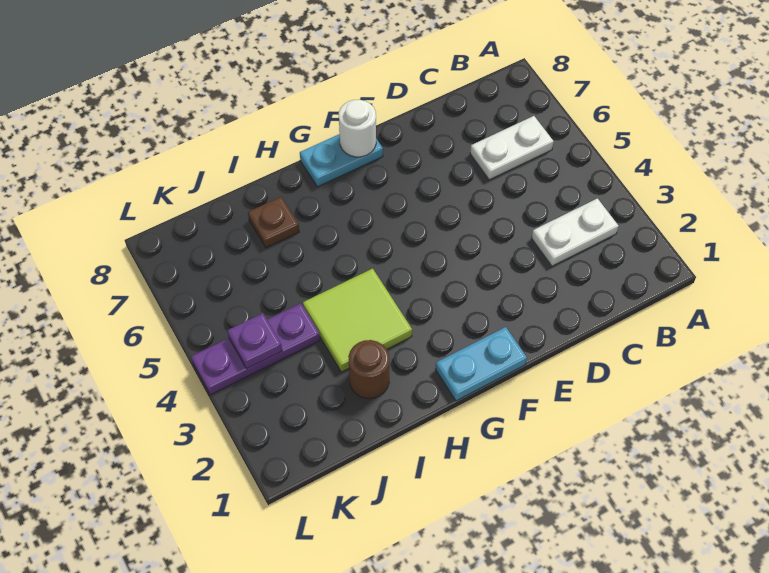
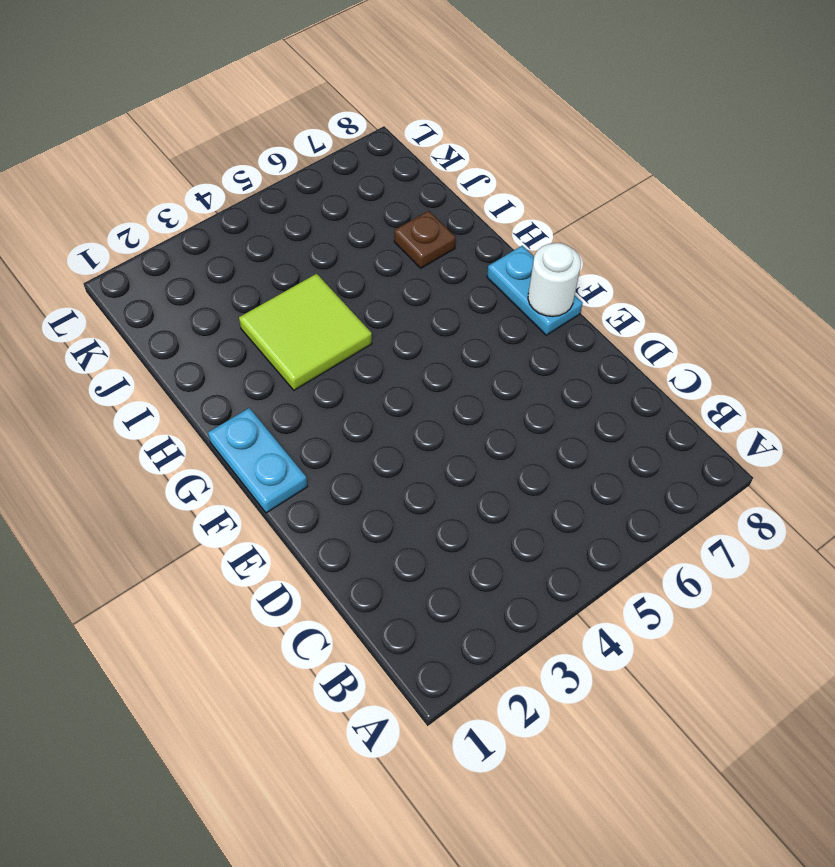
none -> white 1x2 plate [532,198,619,266]
none -> white 1x2 plate [470,116,554,180]

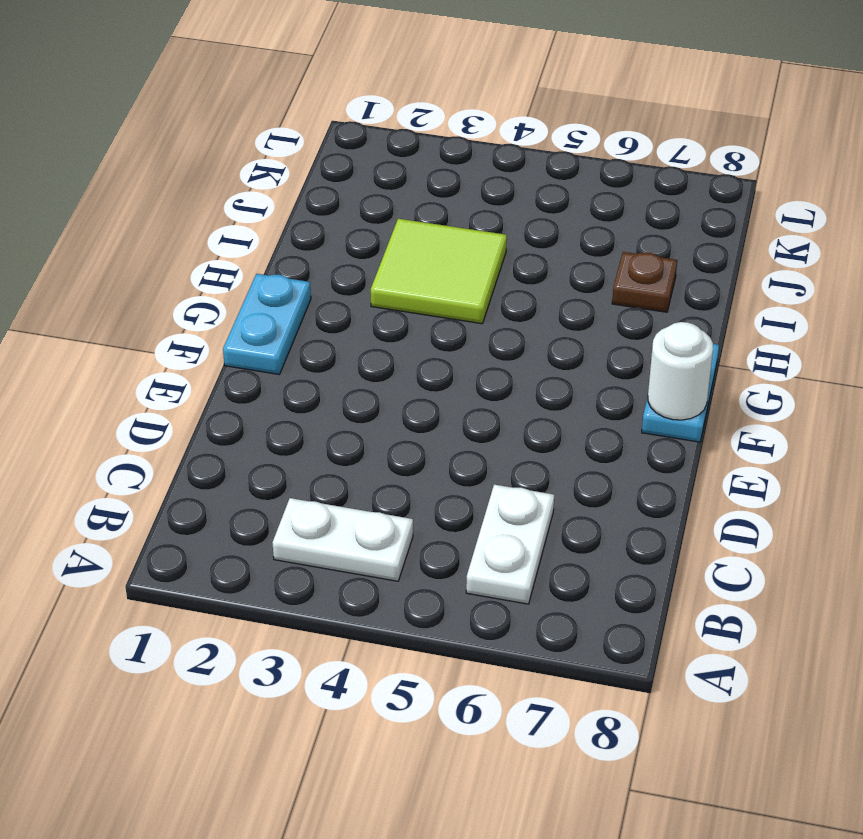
white 1x2 plate [272,498,413,581] -> white 1x2 plate turned to [532,198,619,266]
none -> brown 1x1 round brick [348,340,389,399]
none -> purple 1x3 plate [191,303,320,395]

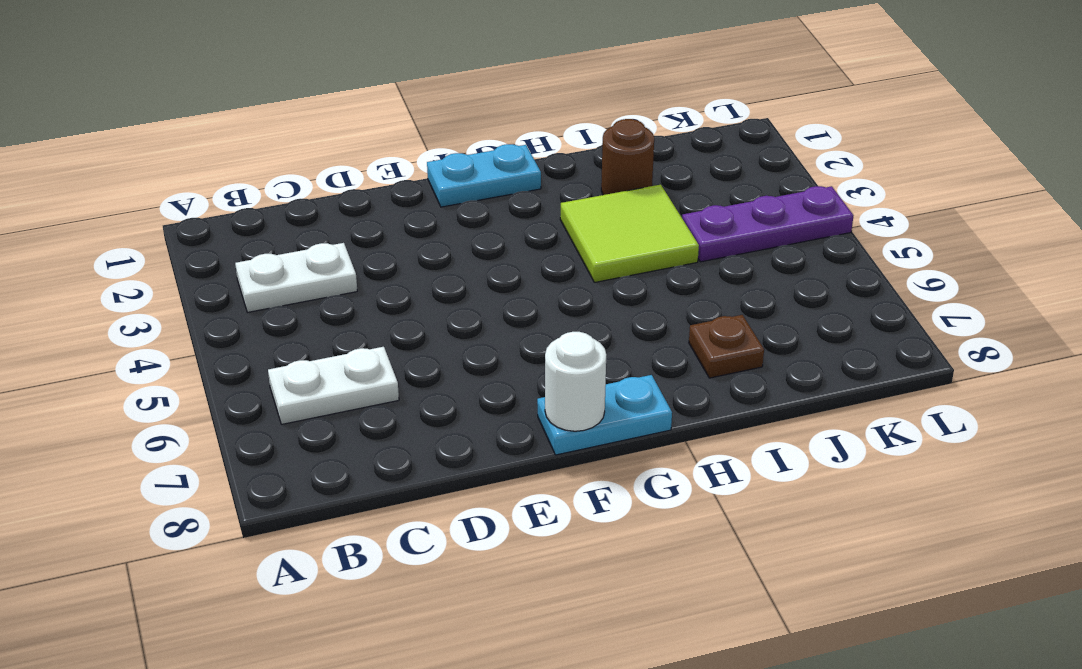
none -> purple 1x1 plate [227,313,282,369]

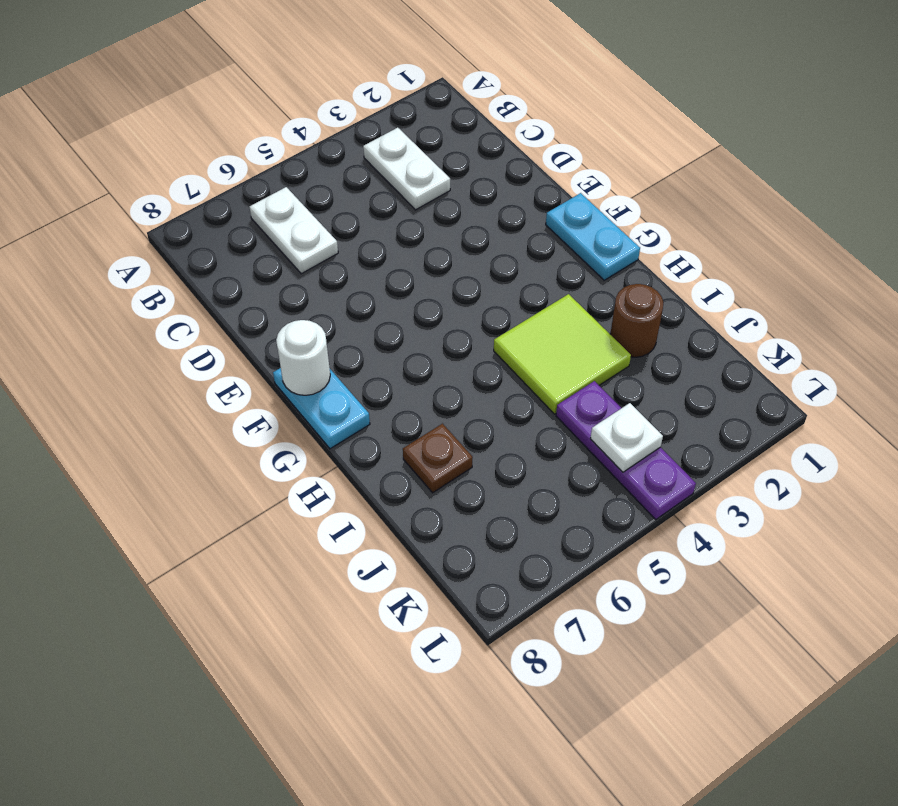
white 1x1 plate [590,403,663,472] -> purple 1x1 plate [227,313,282,369]

